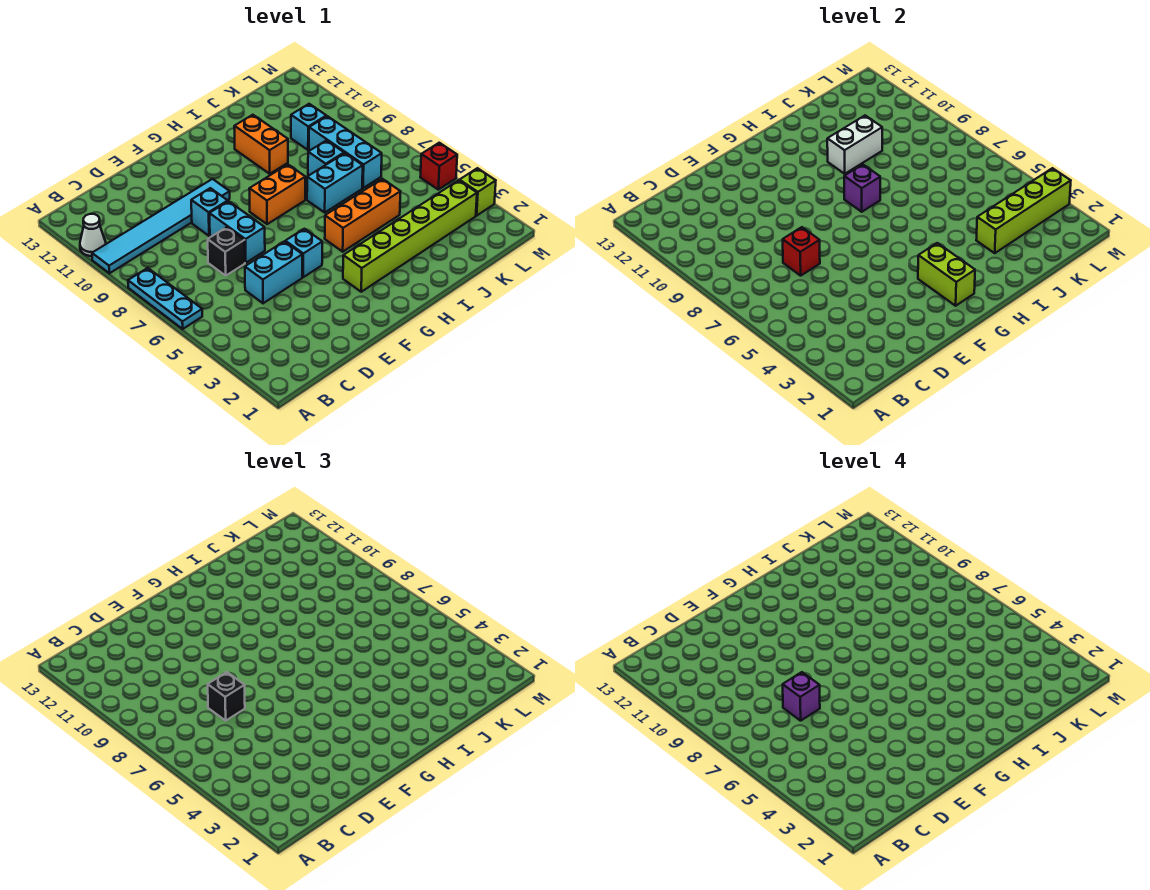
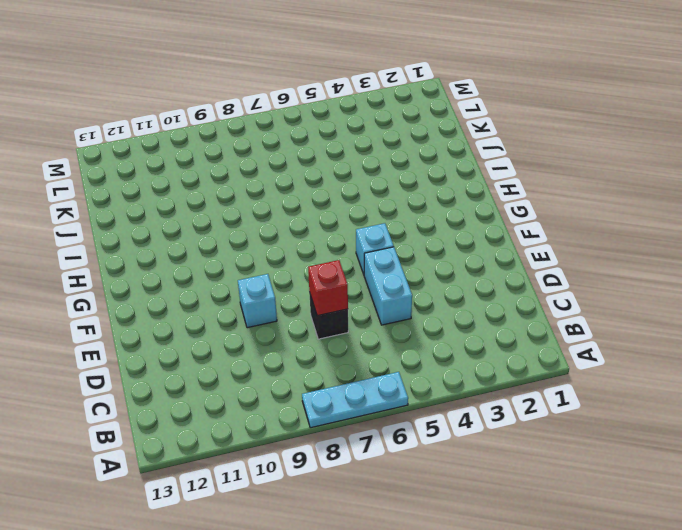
none -> cyan 1x6 tile [92,179,230,273]
none -> white 1x1 cone [80,214,106,256]
none -> cyan 1x2 brick [209,201,265,263]

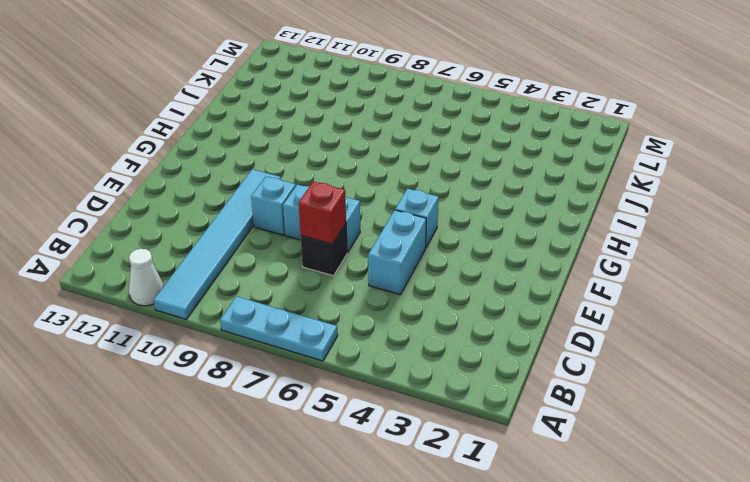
none -> lime 1x6 brick [343,180,477,292]
none -> orange 1x2 brick [249,165,305,224]
none -> orange 1x3 brick [325,179,401,252]

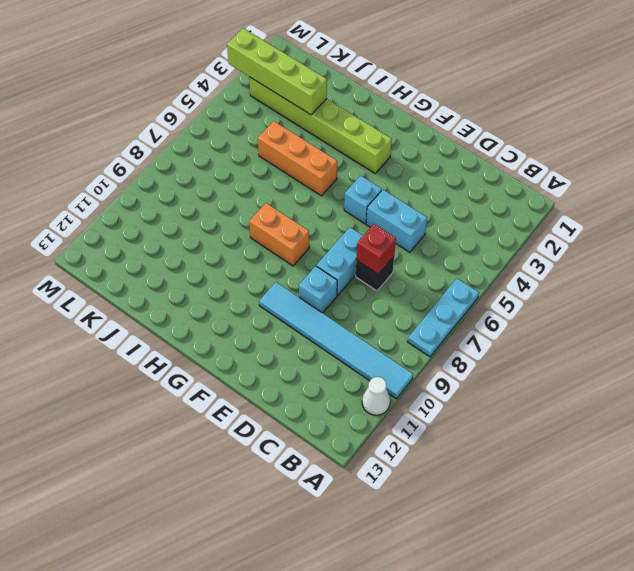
none -> cyan 1x2 brick [307,153,363,212]
none -> orange 1x2 brick [234,115,288,174]
none -> cyan 1x1 brick [308,141,344,176]

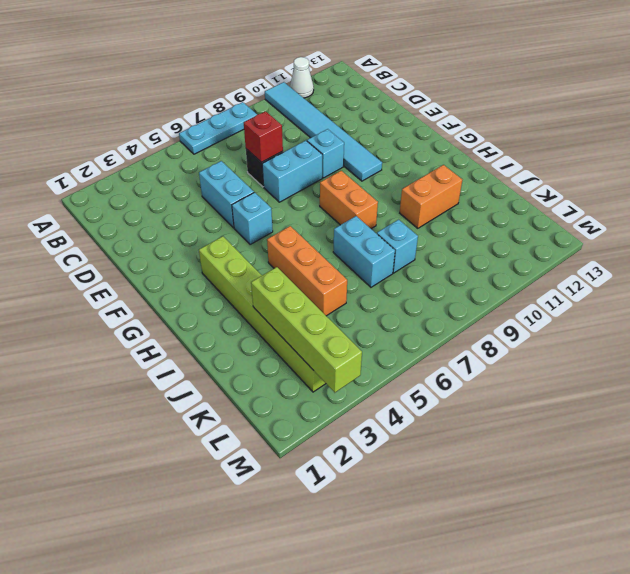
none -> cyan 1x3 brick [309,116,382,188]
none -> cyan 1x1 brick [291,104,326,150]
none -> lime 1x1 brick [460,168,496,216]

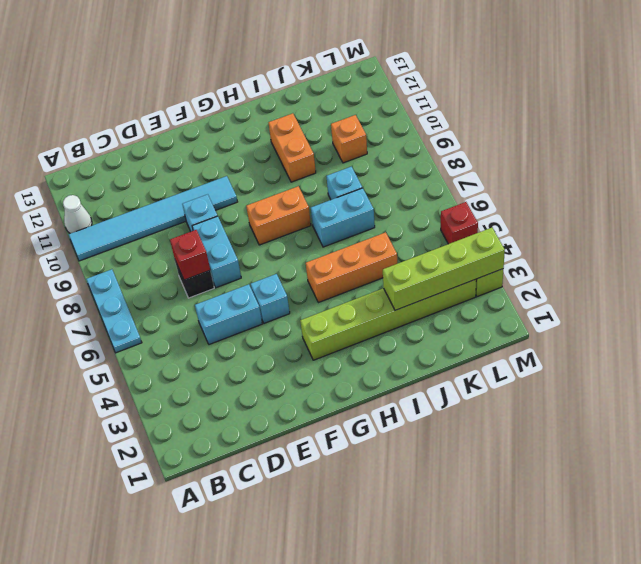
orange 1x1 brick [331,115,367,163] -> cyan 1x1 brick [291,104,326,150]
none -> cyan 1x3 brick [309,116,382,188]
none -> lime 1x2 brick [918,243,975,306]
none -> purple 1x1 brick [844,165,880,212]

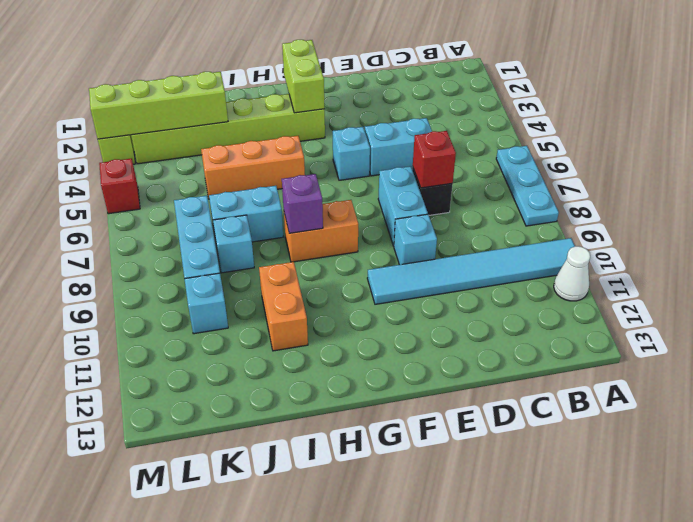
none -> white 1x2 brick [827,116,882,174]
none -> black 1x1 brick [208,672,245,721]
none -> purple 1x1 brick [783,672,820,721]

